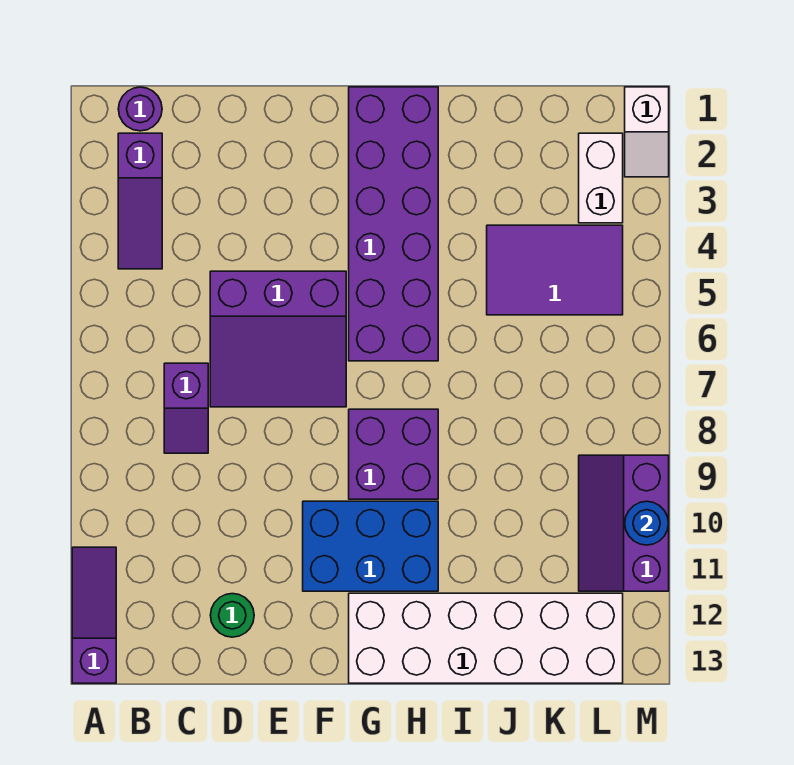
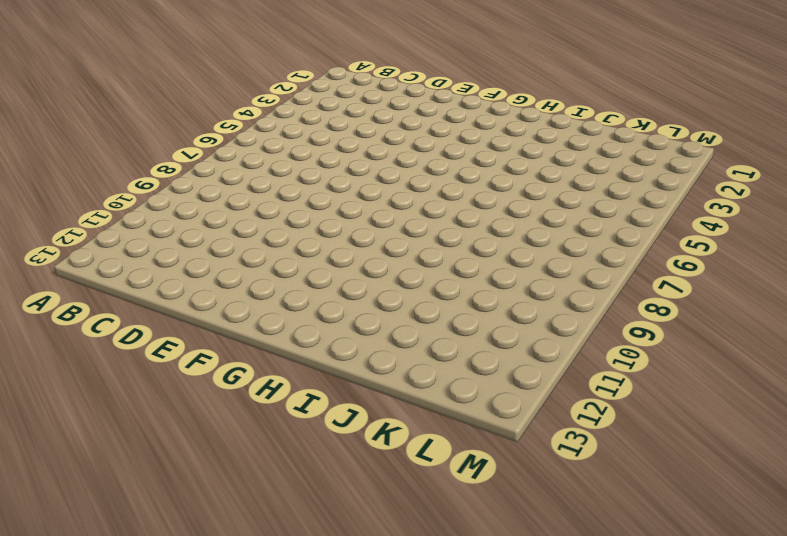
none -> purple 1x3 slope [72,547,116,683]
none -> purple 1x1 round brick [118,87,162,131]
none -> purple 1x3 slope [118,133,162,269]

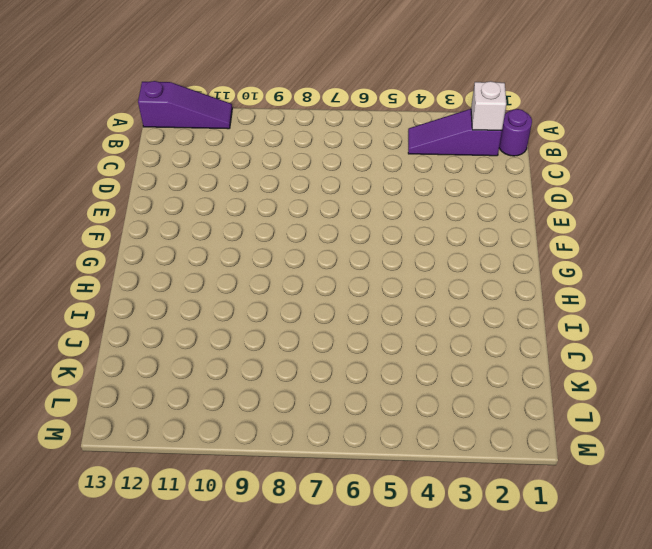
white 1x1 brick [471,81,506,130] -> none
none -> purple 1x2 slope [164,363,208,453]
none -> purple 3x3 slope [210,271,346,407]
none -> green 1x1 round brick [210,594,254,637]

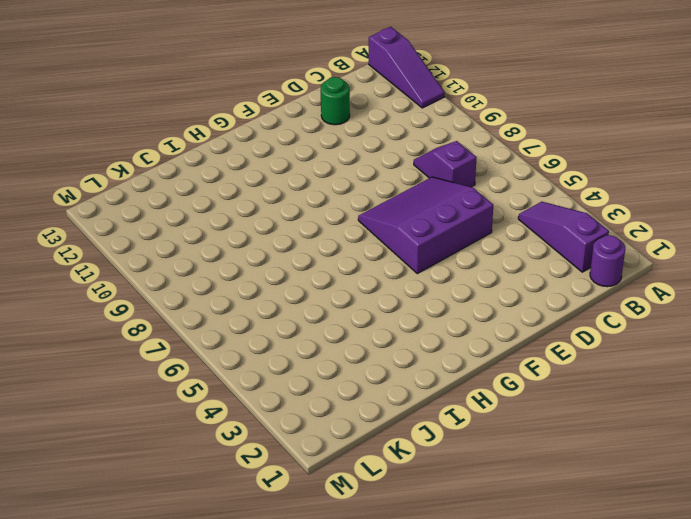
none -> blue 2x3 brick [303,501,438,591]
none -> purple 2x6 brick [349,87,438,361]
none -> purple 2x2 brick [349,409,438,499]

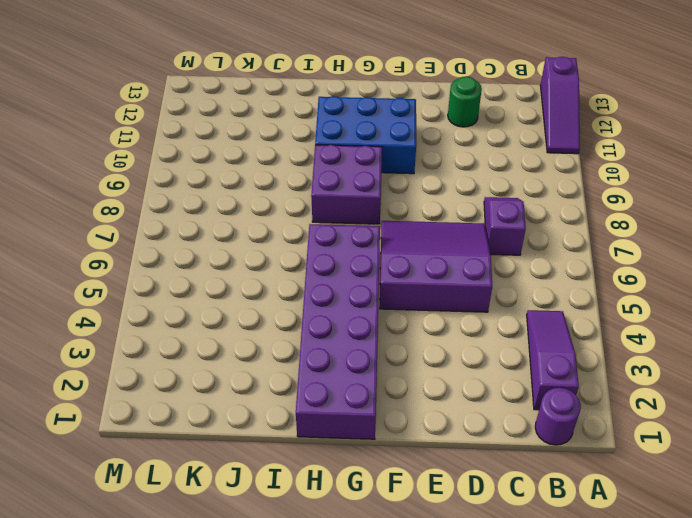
none -> white 2x6 brick [349,593,623,683]
none -> purple 2x3 tile [487,225,623,315]
none -> white 1x2 brick [579,133,623,223]

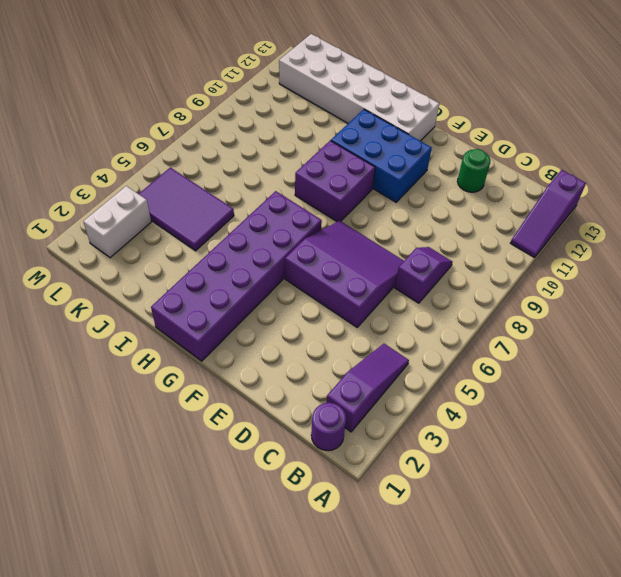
none -> purple 2x3 slope [579,455,669,591]
none -> white 1x2 slope [625,87,669,177]
none -> blue 1x1 round brick [625,501,669,545]

